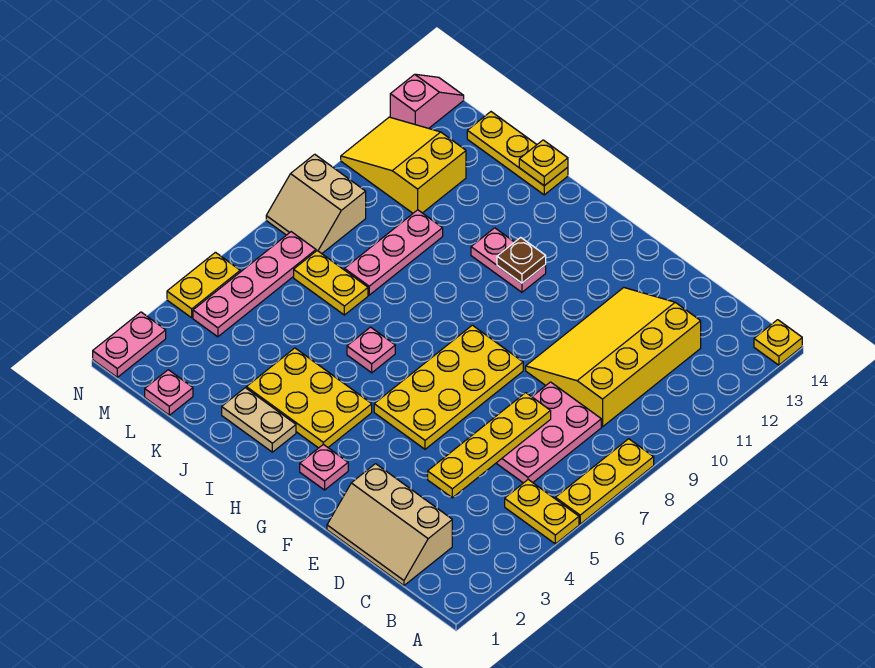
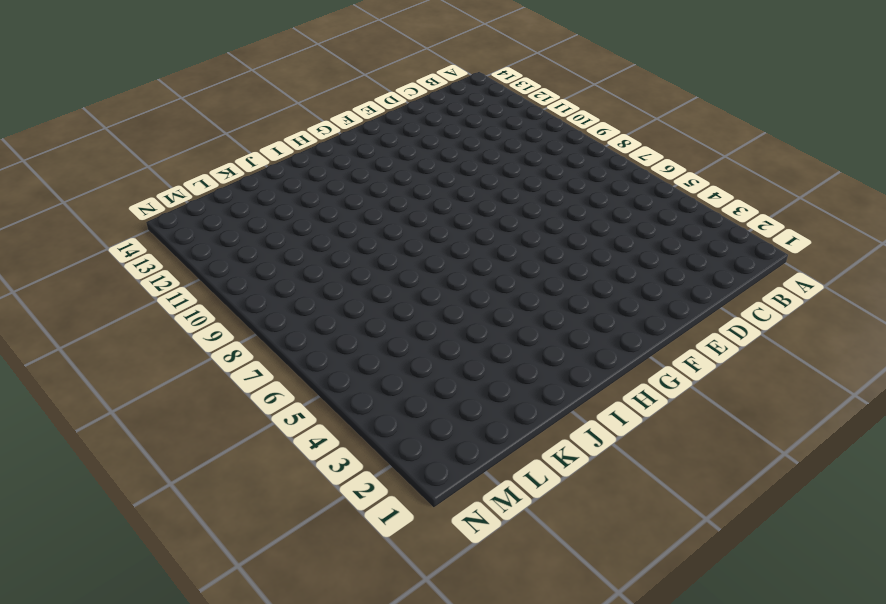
none -> yellow 1x2 plate [505,480,579,544]
none -> yellow 1x3 plate [555,439,654,524]
none -> yellow 1x1 plate [754,320,802,365]

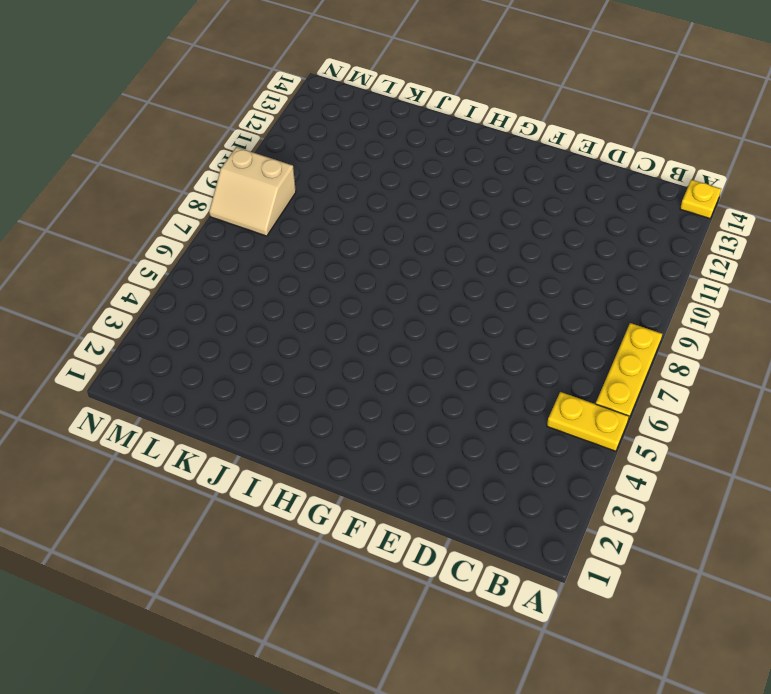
none -> tan 2x3 slope [327,464,452,585]
none -> pink 2x3 plate [496,382,601,483]
none -> yellow 3x4 slope [526,288,701,427]

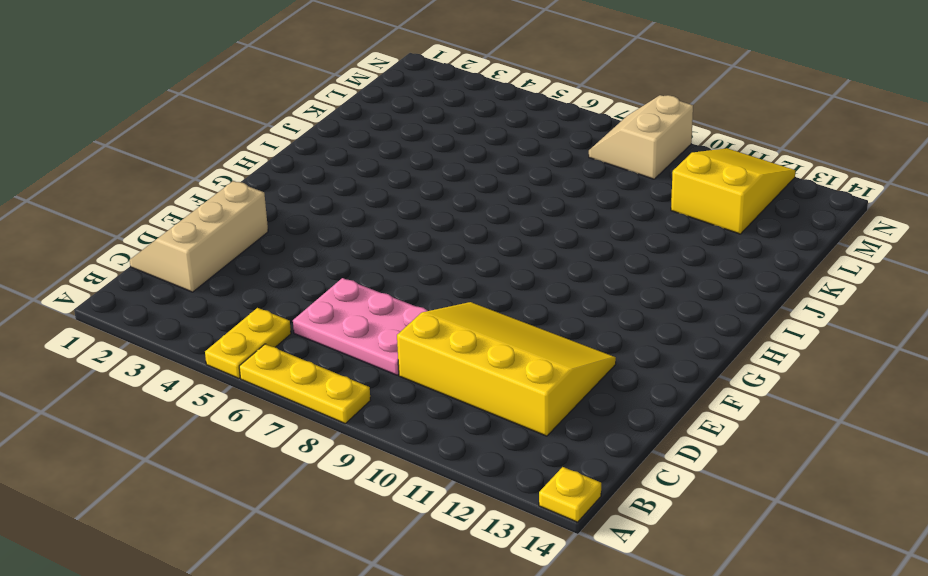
none -> yellow 2x4 plate [374,325,523,449]
none -> pink 1x1 plate [300,444,348,490]
none -> yellow 2x3 plate [246,348,372,448]

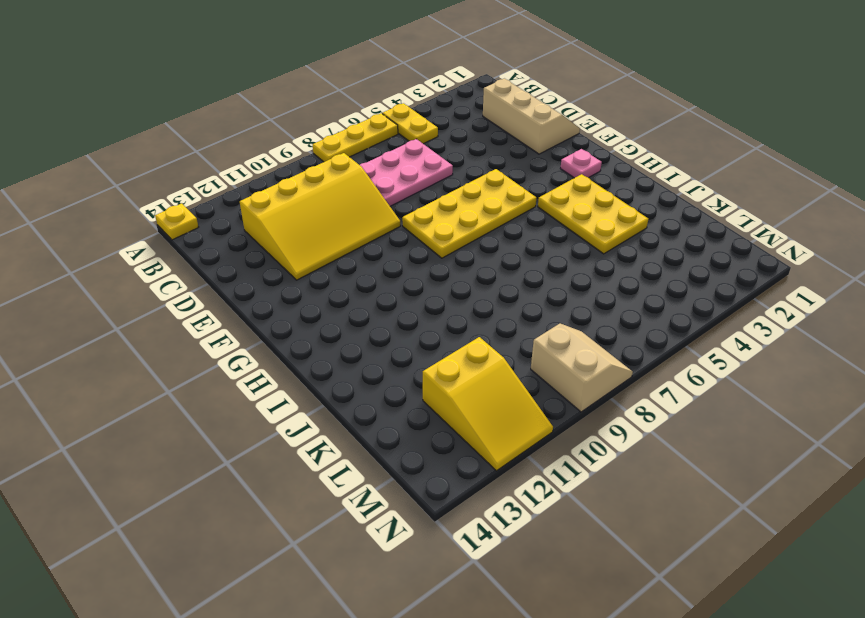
none -> pink 1x2 plate [471,228,546,292]
none -> tan 1x2 plate [222,388,296,452]
none -> pink 1x1 plate [347,327,395,373]

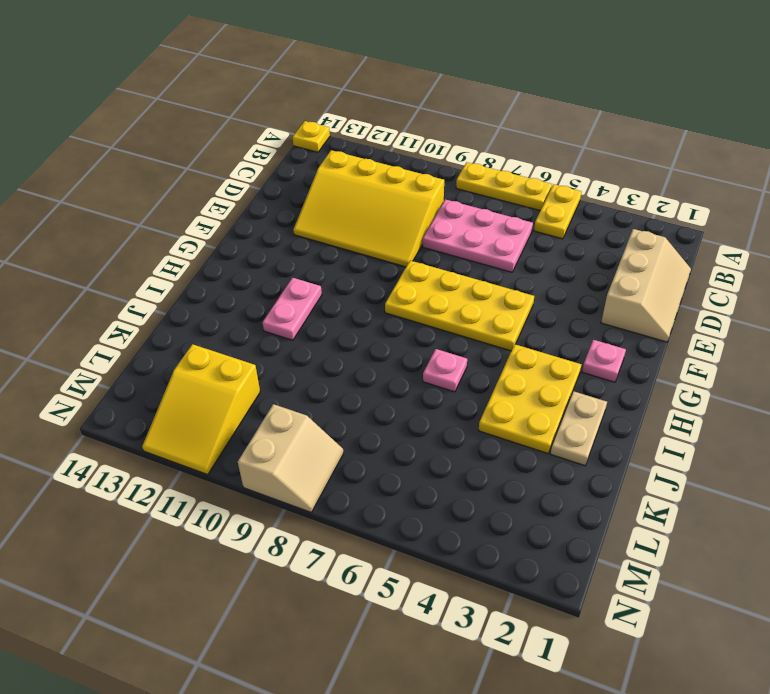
none -> yellow 1x3 plate [467,112,568,195]
none -> yellow 1x2 plate [294,251,368,315]
none -> pink 1x3 plate [344,210,443,295]

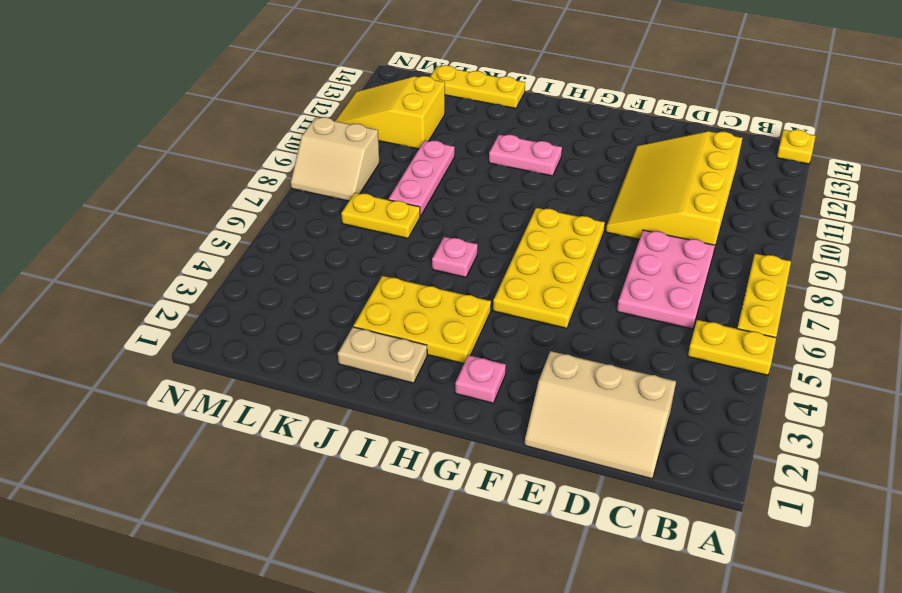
none -> pink 1x1 plate [145,370,193,415]
none -> pink 1x4 plate [193,232,316,337]
none -> pink 1x2 plate [93,312,166,377]

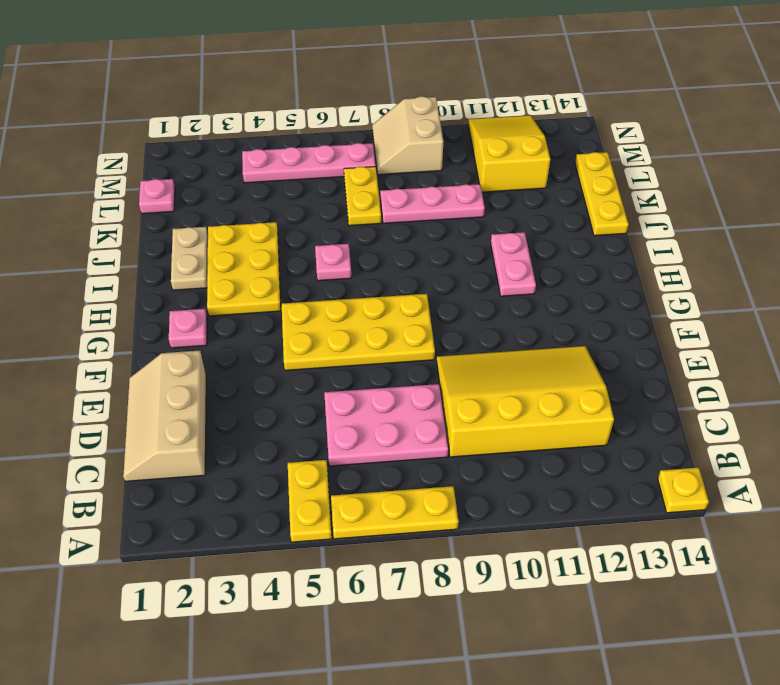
none -> pink 1x2 plate [93,312,166,377]
none -> yellow 1x2 plate [167,252,240,318]
none -> pink 1x2 slope [390,74,464,128]

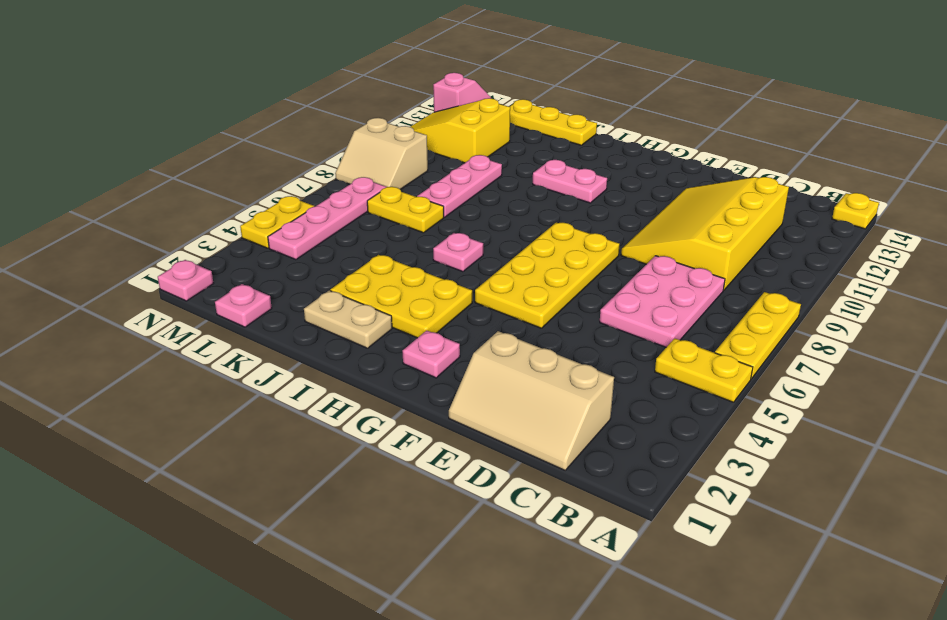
pink 1x1 plate [158,260,214,301] -> pink 1x2 plate [93,312,166,377]
none -> yellow 1x4 plate [428,393,551,498]
none -> brown 1x1 plate [497,237,546,283]
none -> yellow 1x1 plate [519,140,568,186]

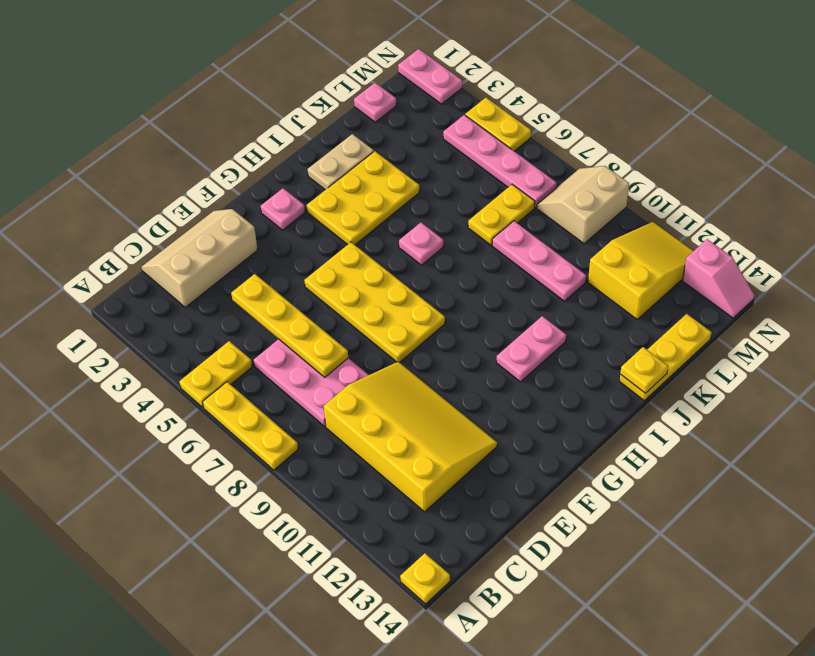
none -> brown 1x1 plate [497,237,546,283]

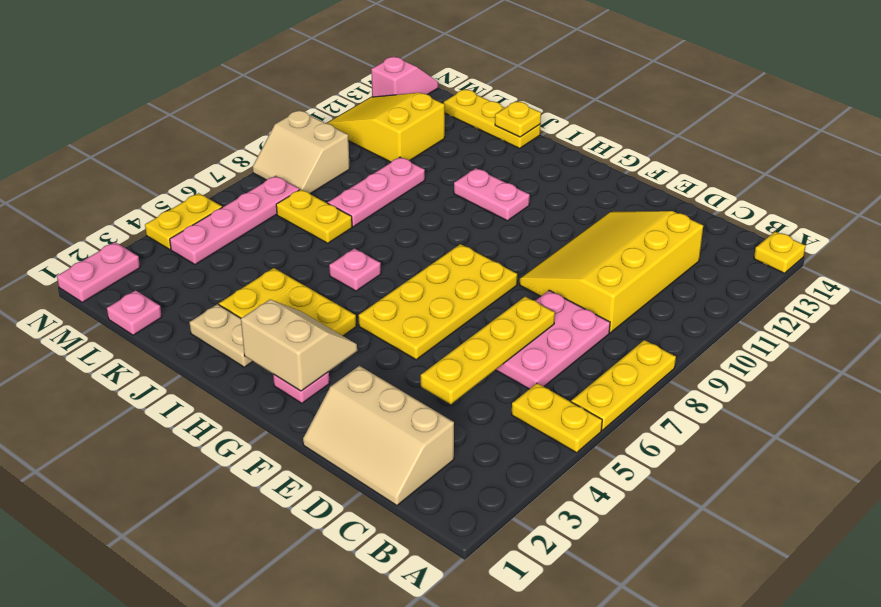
tan 2x2 slope [241,300,357,391] -> none
none -> brown 1x1 plate [497,237,546,283]

